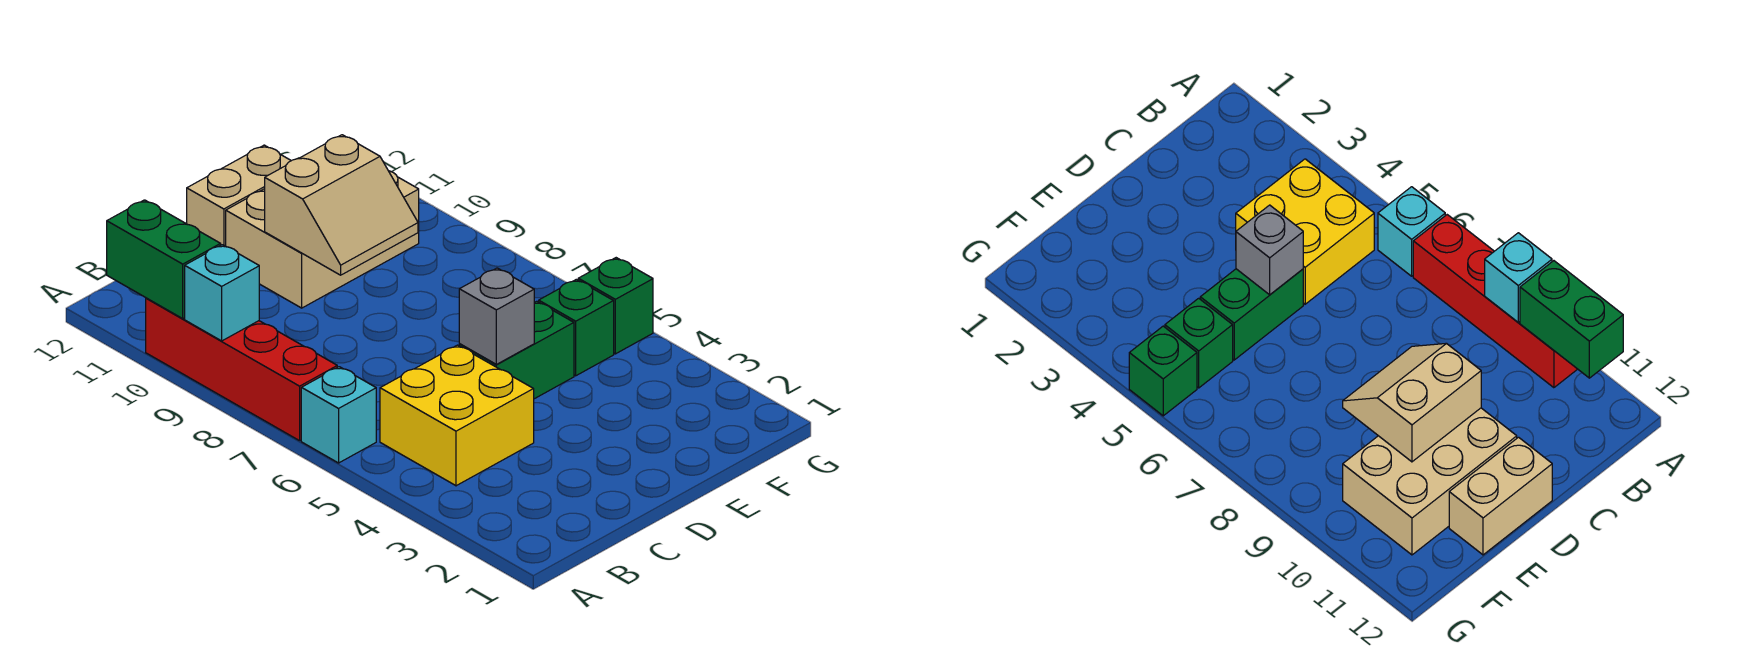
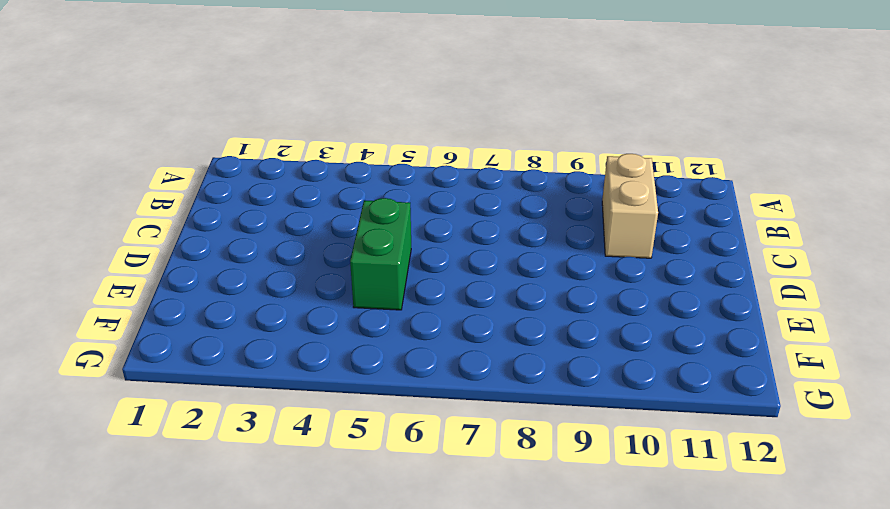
tan 1x2 brick [602,154,658,258] -> tan 1x2 brick moved to [187,145,291,246]
none -> cyan 1x1 brick [301,367,376,463]
none -> red 1x4 brick [146,298,337,441]
none -> yellow 2x2 brick [380,345,534,486]

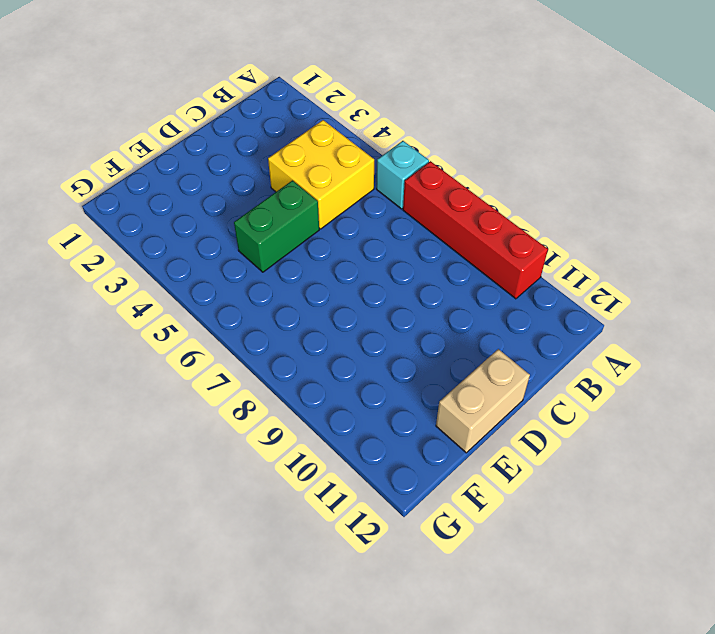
none -> tan 2x3 brick [226,171,419,308]
none -> green 1x1 brick [539,279,614,376]
none -> green 1x1 brick [578,258,653,354]

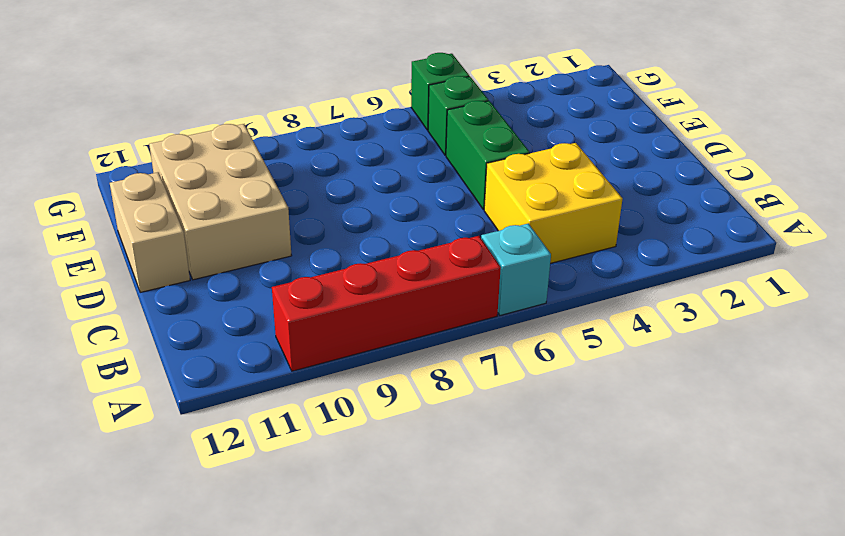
none -> cyan 1x1 brick [185,245,259,341]
none -> green 1x2 brick [107,200,221,318]
none -> grey 1x1 brick [459,268,534,364]

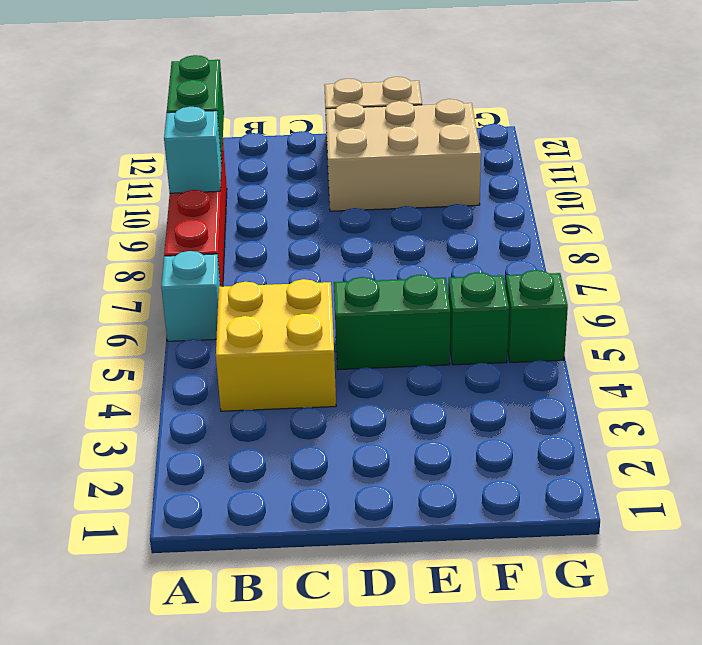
none -> grey 1x1 brick [459,268,534,364]
none -> tan 2x2 slope [265,135,418,275]

